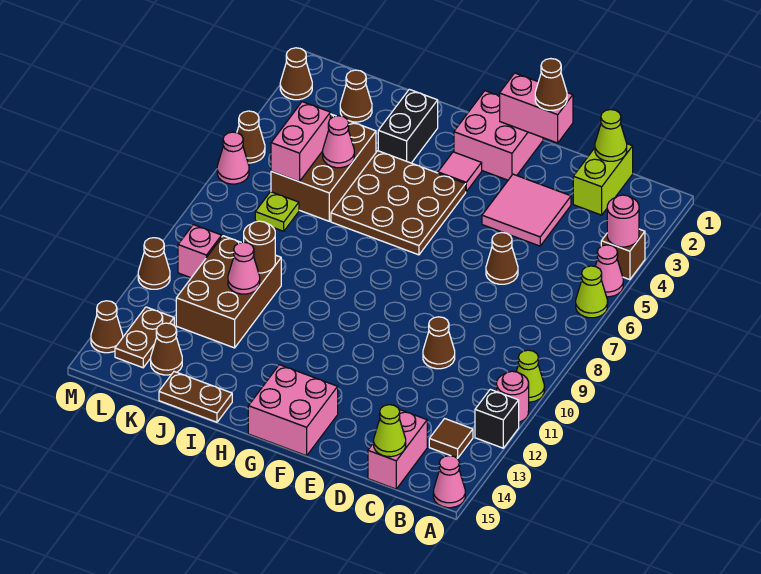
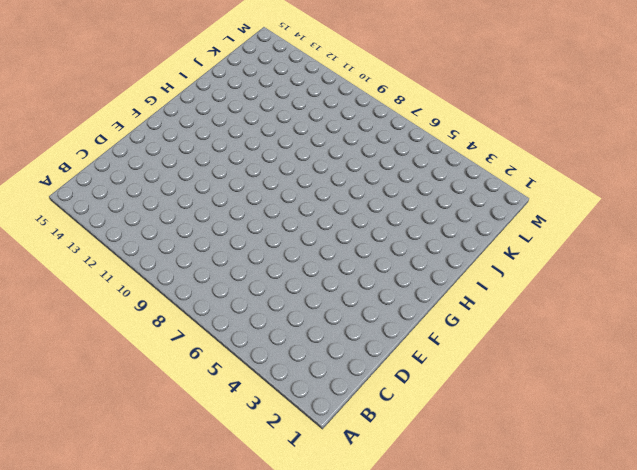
none -> brown 1x1 brick [601,229,645,280]
none -> pink 1x1 cone [595,245,623,297]
none -> lime 1x1 cone [576,266,608,318]
none -> lime 1x1 cone [516,350,544,402]

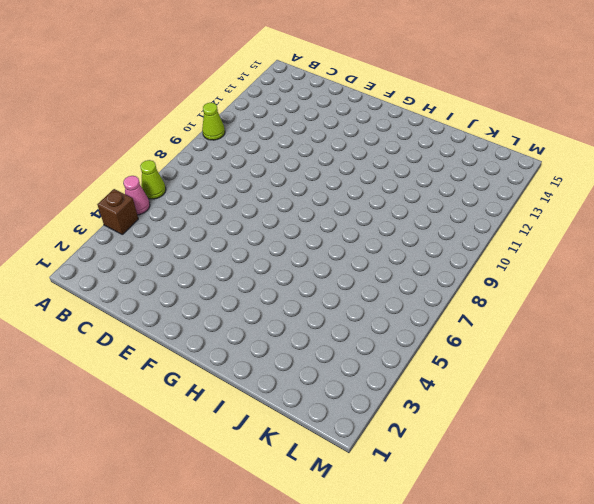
none -> pink 1x1 round brick [497,371,529,422]
none -> black 1x1 brick [475,389,519,448]
none -> pink 1x1 cone [433,456,465,508]
none -> brown 1x1 tile [429,419,473,458]

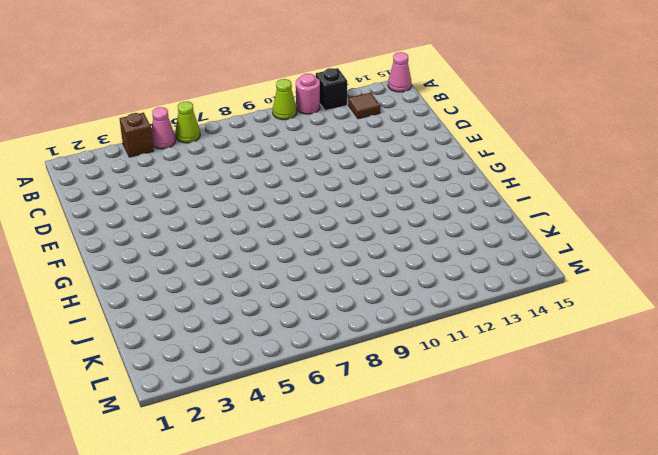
none -> lime 1x2 brick [573,144,633,215]
none -> pink 1x2 brick [368,409,427,489]
none -> pink 2x2 tile [482,174,571,246]
none -> brown 1x1 cone [486,233,518,284]

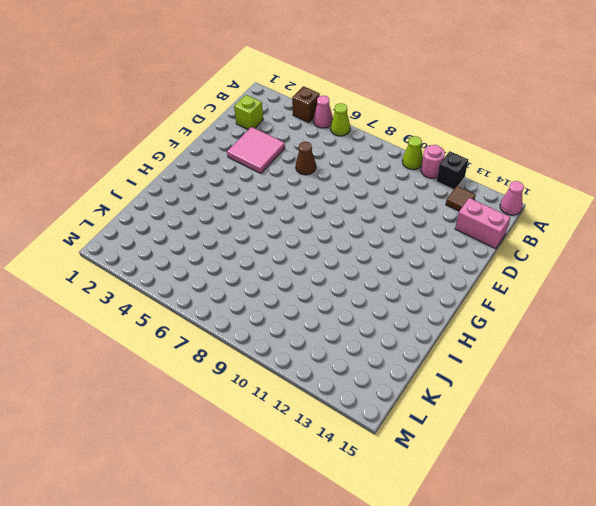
lime 1x1 brick [234,95,263,130] -> lime 1x2 brick [573,144,633,215]
none -> brown 1x1 cone [423,317,455,369]
none -> pink 2x2 brick [454,91,543,180]
none -> pink 2x2 brick [248,365,338,456]
none -> pink 1x1 tile [438,152,482,191]

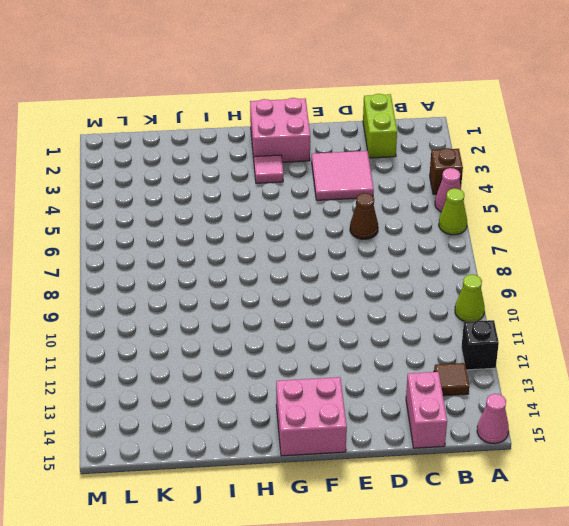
none -> pink 1x1 round brick [497,371,529,422]
none -> brown 1x1 cone [423,317,455,369]
none -> brown 3x3 plate [331,151,466,255]
none -> black 1x2 brick [378,89,438,163]

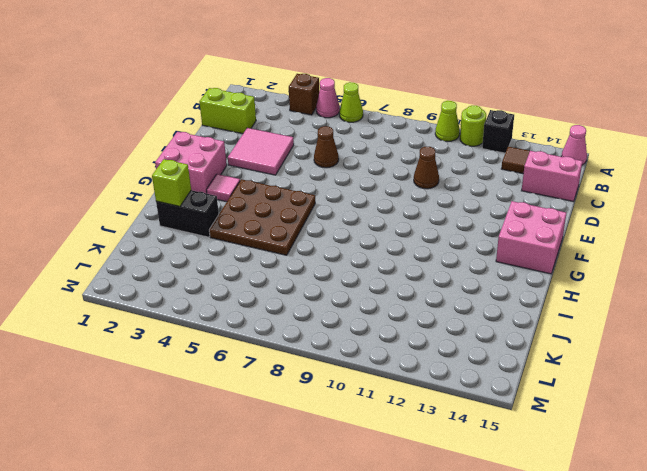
lime 1x1 round brick [460,106,486,146] -> pink 1x1 round brick [497,371,529,422]
lime 1x1 brick [152,159,191,206] -> none
none -> brown 1x2 plate [159,372,232,422]
none -> brown 2x3 brick [271,114,376,221]
none -> brown 2x3 brick [176,236,281,348]
none -> brown 1x1 cone [340,70,372,122]

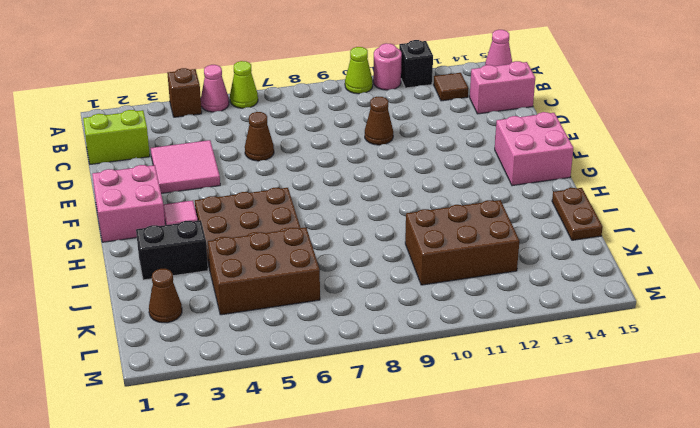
none -> lime 1x1 plate [255,192,299,231]
none -> brown 1x1 cone [151,323,182,375]
none -> pink 1x1 brick [178,225,222,278]
none -> brown 1x2 plate [115,307,174,368]

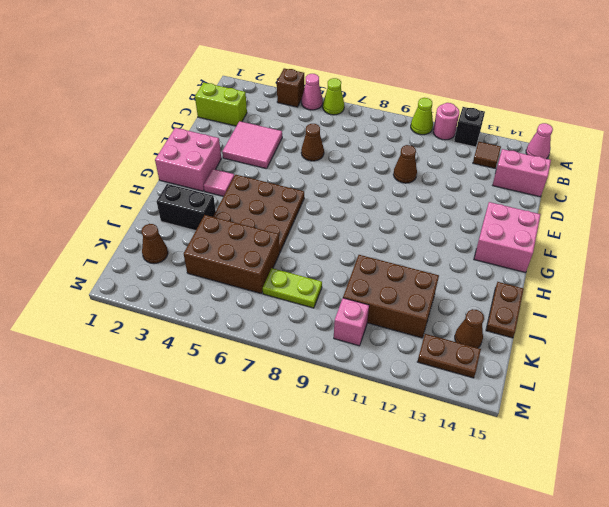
lime 1x2 plate [263,268,322,308] -> lime 1x1 plate [255,192,299,231]
none -> brown 1x1 cone [280,48,312,100]
none -> brown 1x1 cone [237,111,265,163]
none -> pink 1x1 cone [217,132,249,184]
none -> brown 1x1 cone [138,238,170,289]

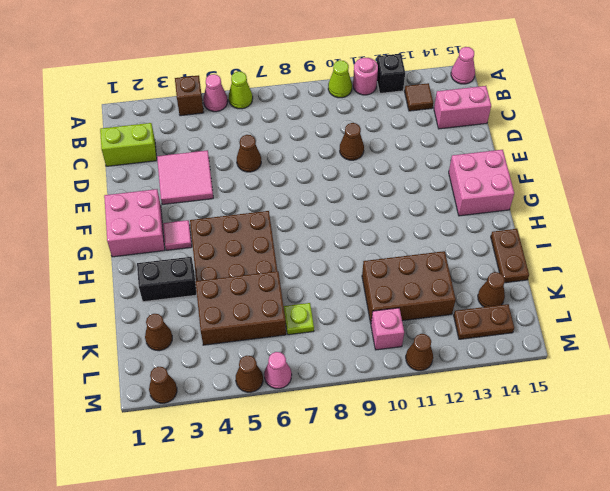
none -> brown 1x1 cone [91,301,123,353]
none -> pink 1x1 round brick [607,195,639,247]
none -> lime 1x1 cone [595,110,627,161]
none -> lime 1x1 cone [374,405,406,457]

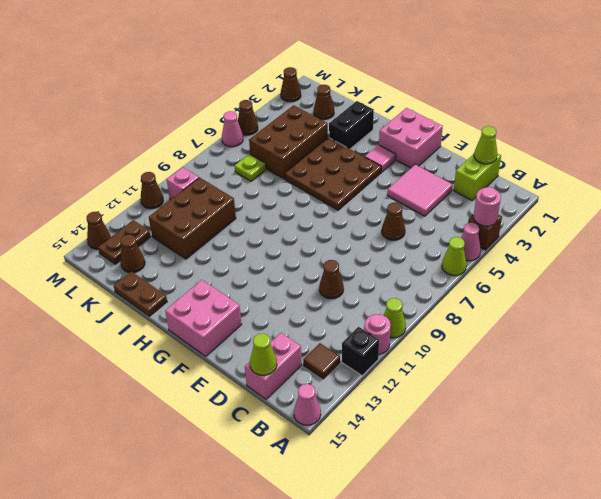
none -> pink 1x2 brick [500,73,573,143]
none -> pink 1x1 cone [323,116,354,168]
none -> brown 1x1 round brick [244,221,275,273]
none -> pink 1x1 cone [228,242,260,294]

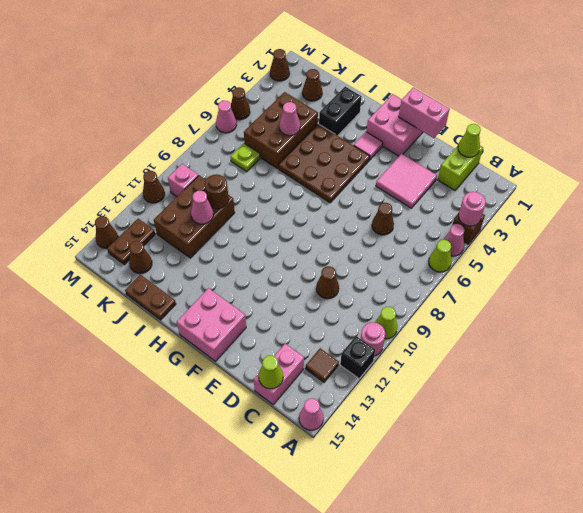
none -> pink 1x2 brick [271,102,330,182]
none -> brown 1x1 cone [535,59,567,110]

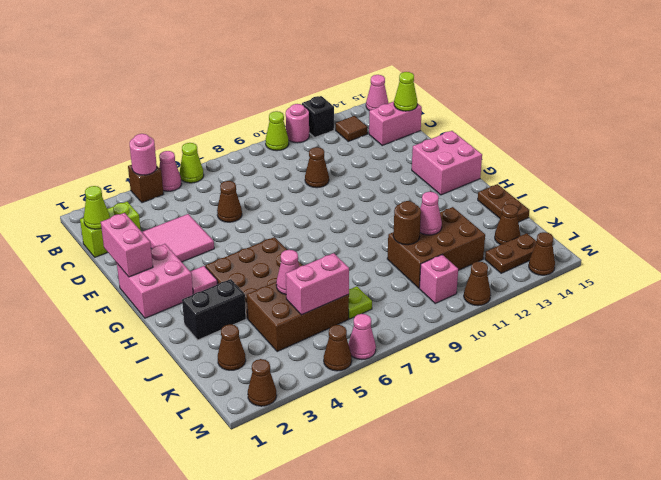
none -> brown 1x1 cone [535,59,567,110]

